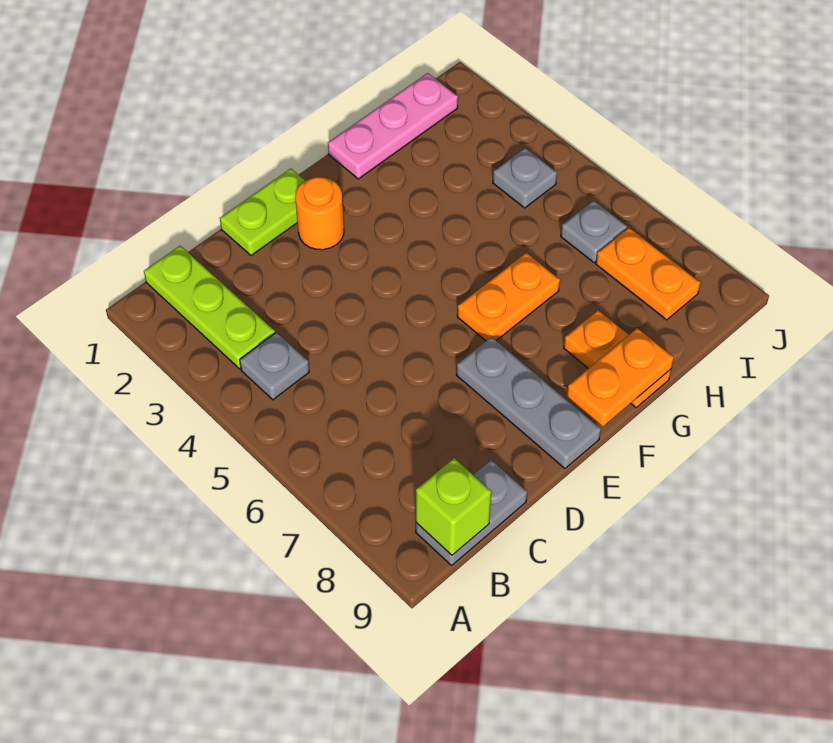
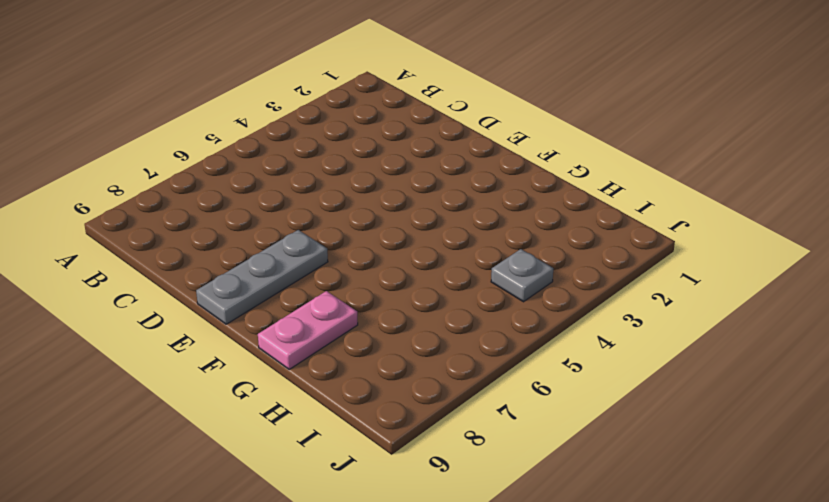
pink 1x2 plate [258,291,358,369] -> orange 1x2 plate [564,310,671,408]
none -> lime 1x3 plate [144,246,275,369]
none -> grey 1x1 plate [240,332,309,400]
none -> grey 1x2 plate [416,460,527,565]

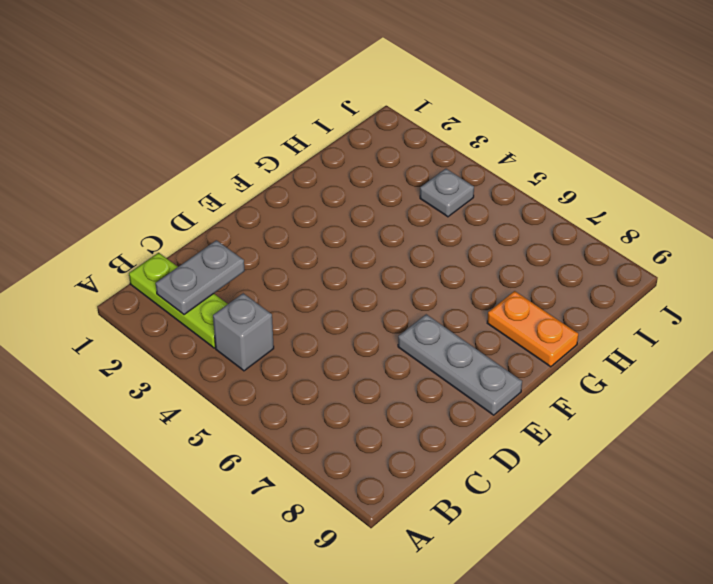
grey 1x2 plate [156,240,245,315] -> grey 1x2 plate moved to [416,460,527,565]
grey 1x1 brick [213,293,274,371] -> grey 1x1 plate [240,332,309,400]
none -> lime 1x2 plate [220,169,305,256]
none -> orange 1x1 round brick [295,177,344,250]
none -> orange 1x2 plate [457,253,560,341]

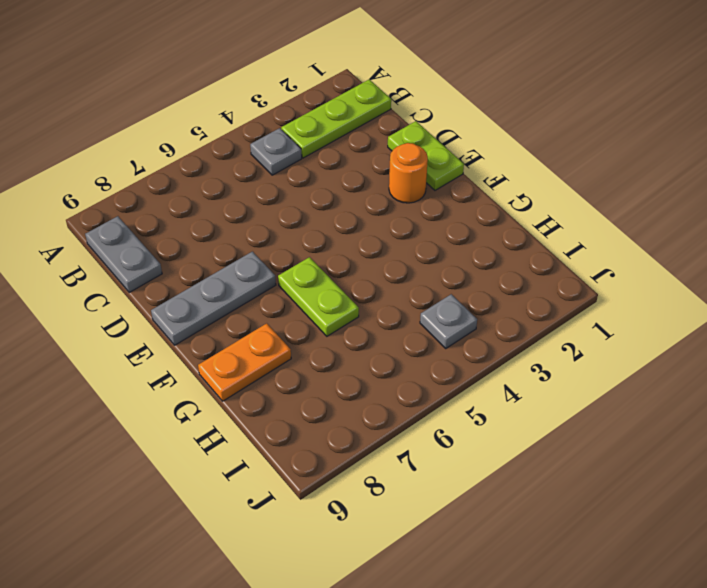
lime 1x2 plate [278,257,359,336] -> orange 1x2 plate [457,253,560,341]
none -> pink 1x3 plate [328,73,458,179]
none -> grey 1x1 plate [561,200,627,263]
none -> orange 1x2 plate [596,228,700,320]

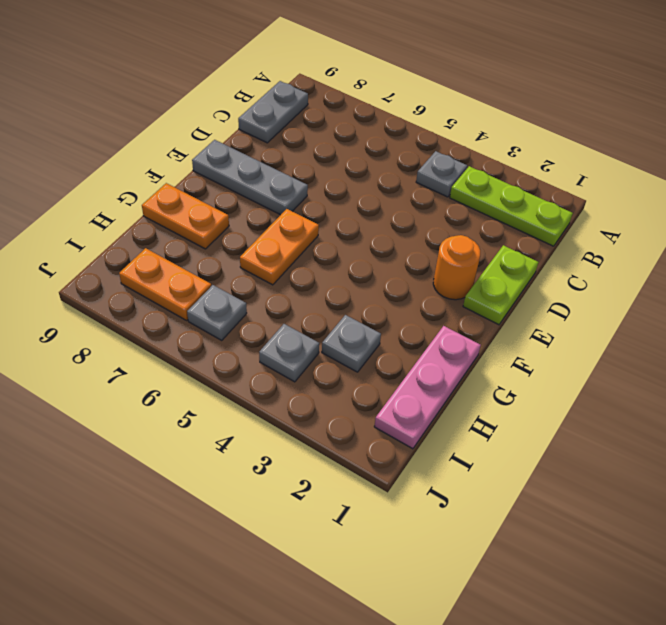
grey 1x1 plate [322,315,381,372] -> none
none -> lime 1x1 brick [416,458,491,555]
none -> orange 1x2 plate [567,328,674,427]

